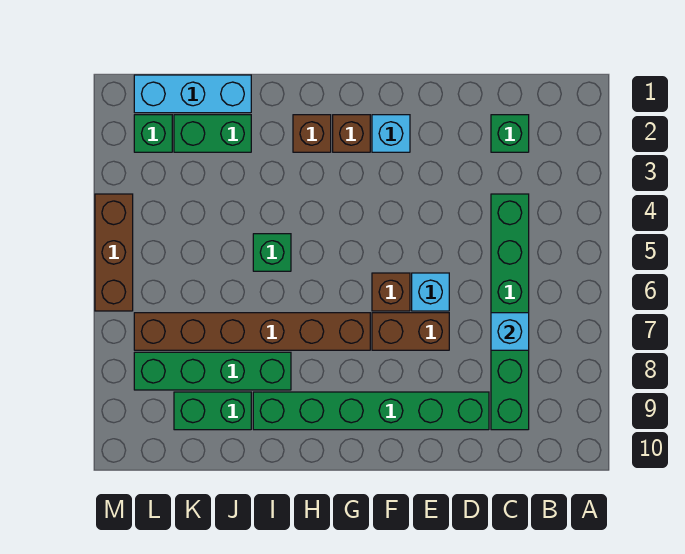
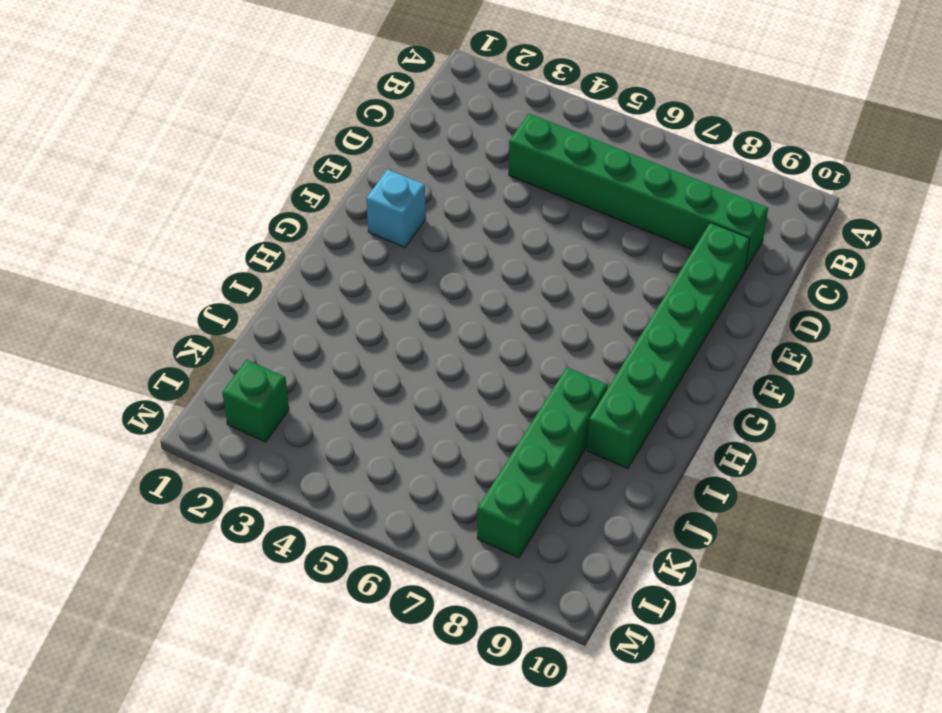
none -> green 1x1 brick [491,115,529,152]
none -> cyan 1x1 brick [412,273,449,311]
none -> brown 1x2 brick [372,313,449,350]

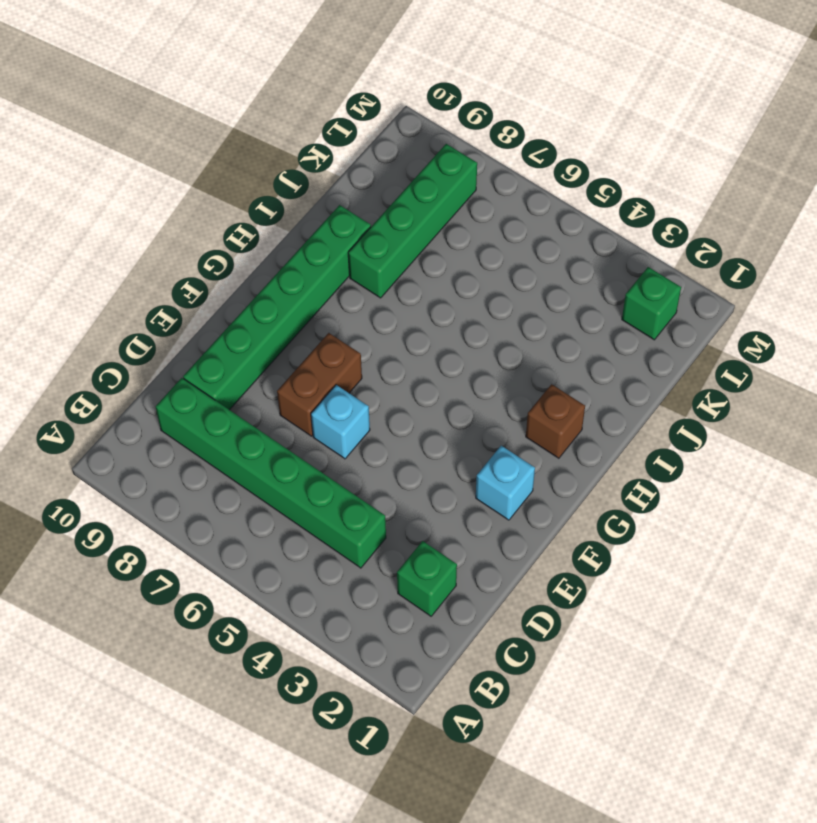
none -> brown 1x1 brick [372,273,410,311]
none -> brown 1x1 brick [333,115,370,152]
none -> brown 1x6 brick [134,313,370,350]

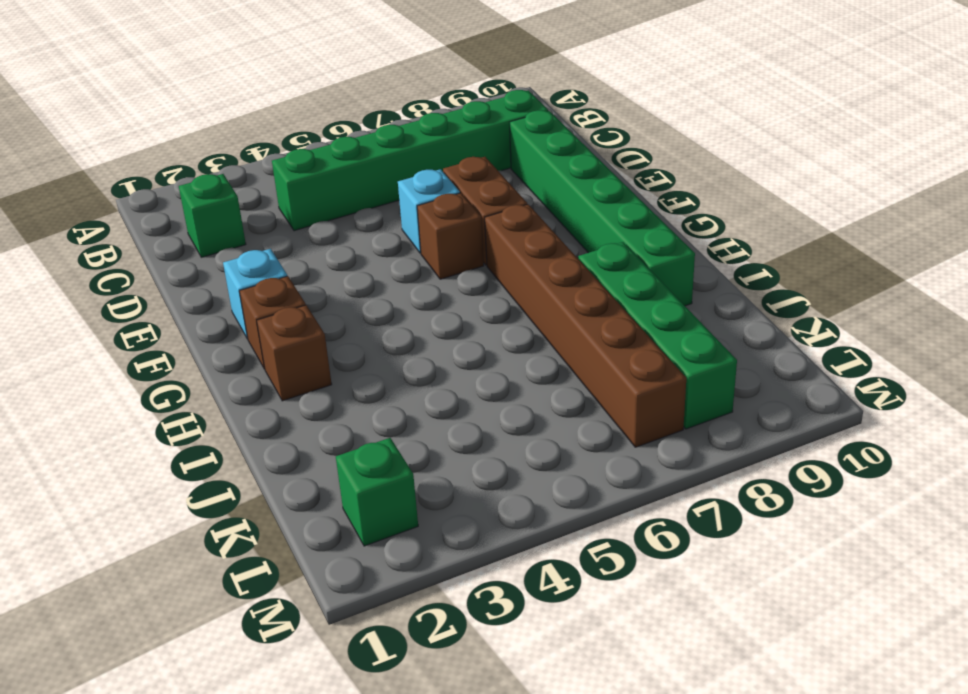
none -> green 1x1 brick [253,234,291,271]
none -> cyan 1x3 brick [134,75,251,113]
none -> green 1x2 brick [174,115,251,152]

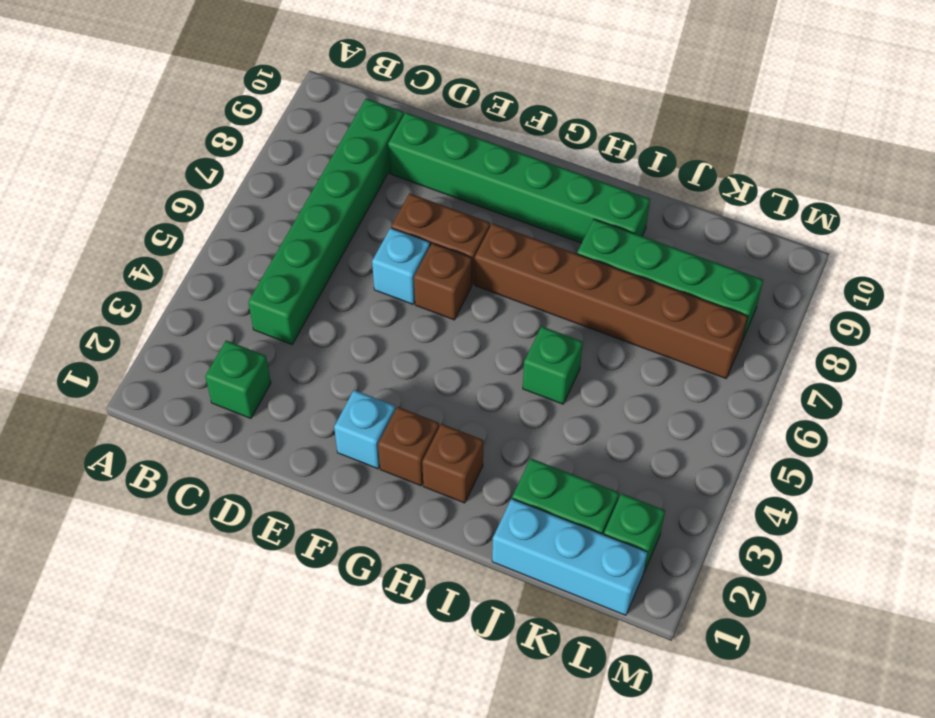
none -> green 1x2 brick [174,392,251,430]
none -> brown 1x3 brick [95,194,133,311]
none -> cyan 1x1 brick [491,313,529,350]

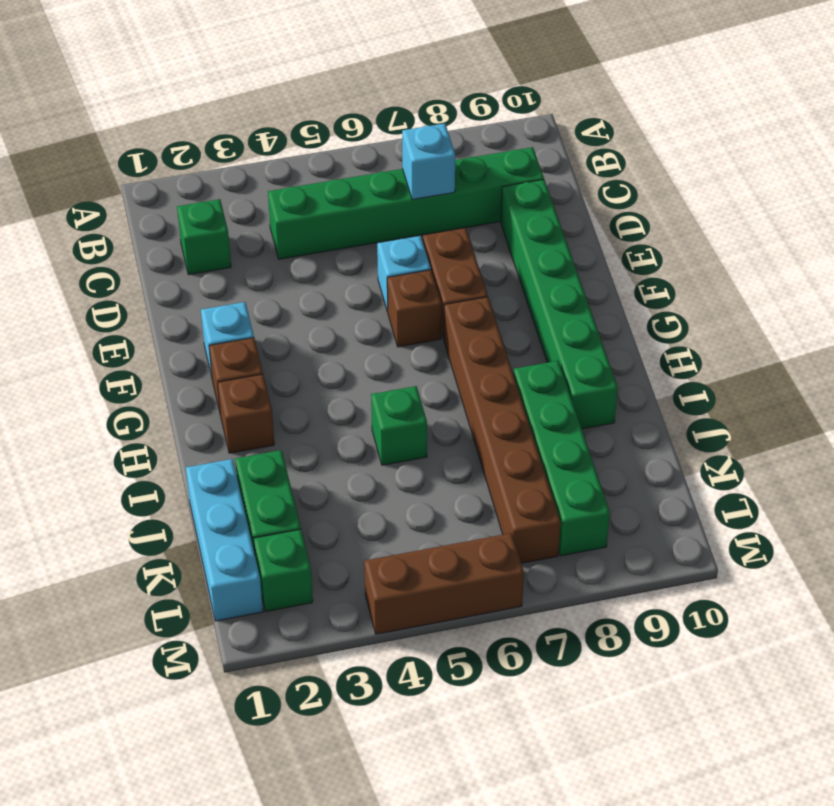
none -> green 1x2 brick [174,392,251,430]

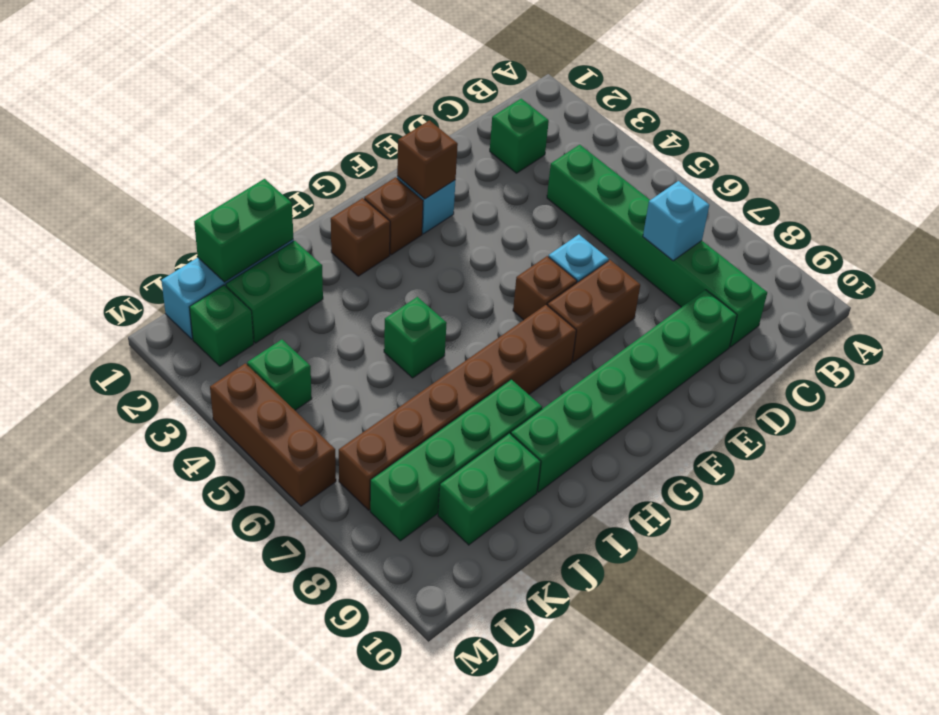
brown 1x1 brick [397,120,458,199] -> none
green 1x2 brick [194,179,293,282] -> none
green 1x1 brick [247,340,312,410] -> none

